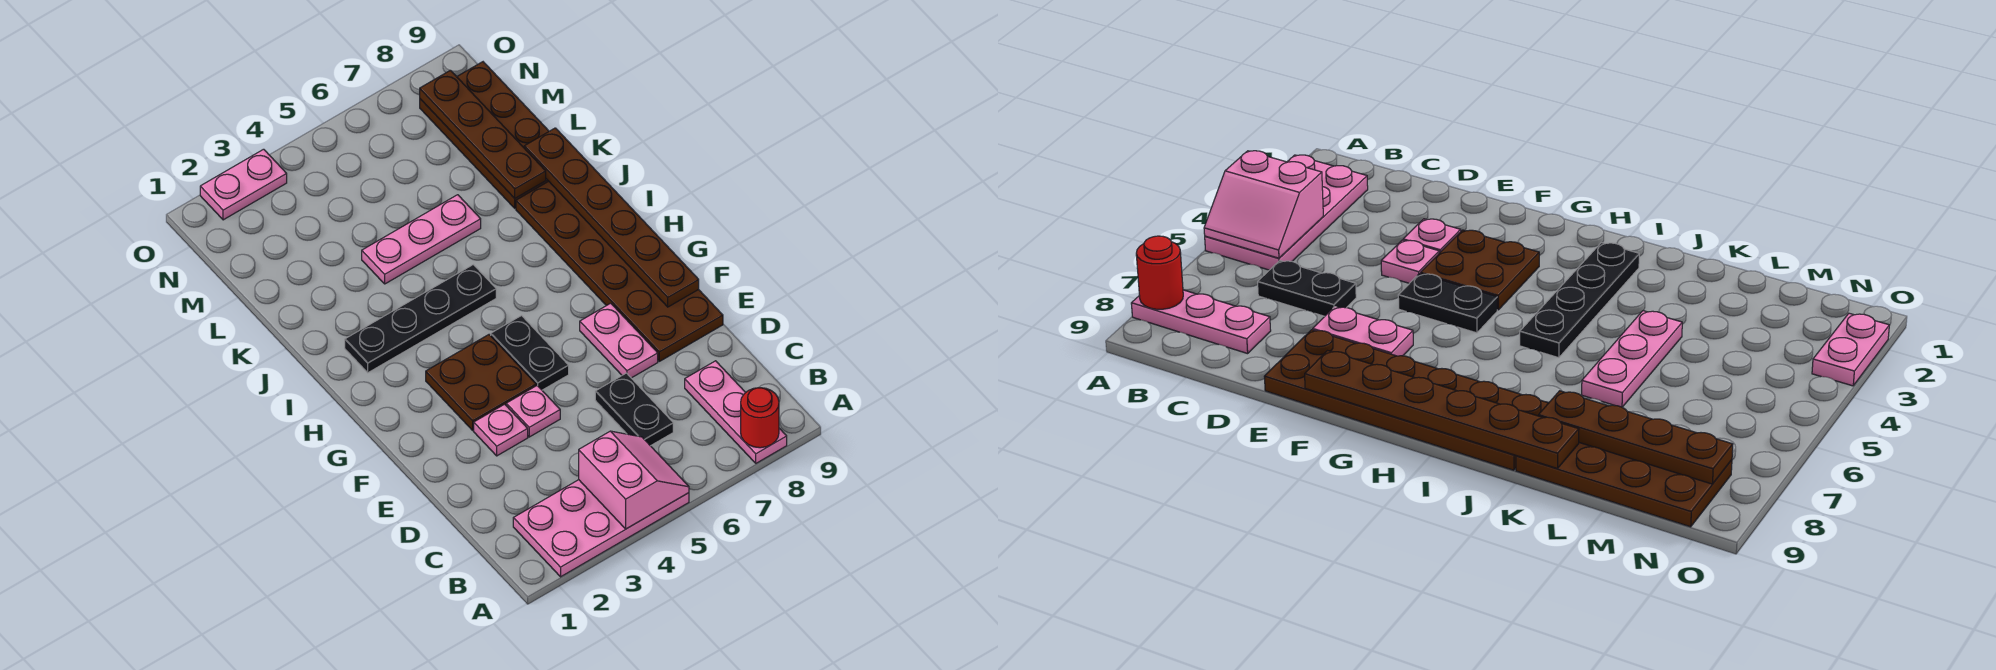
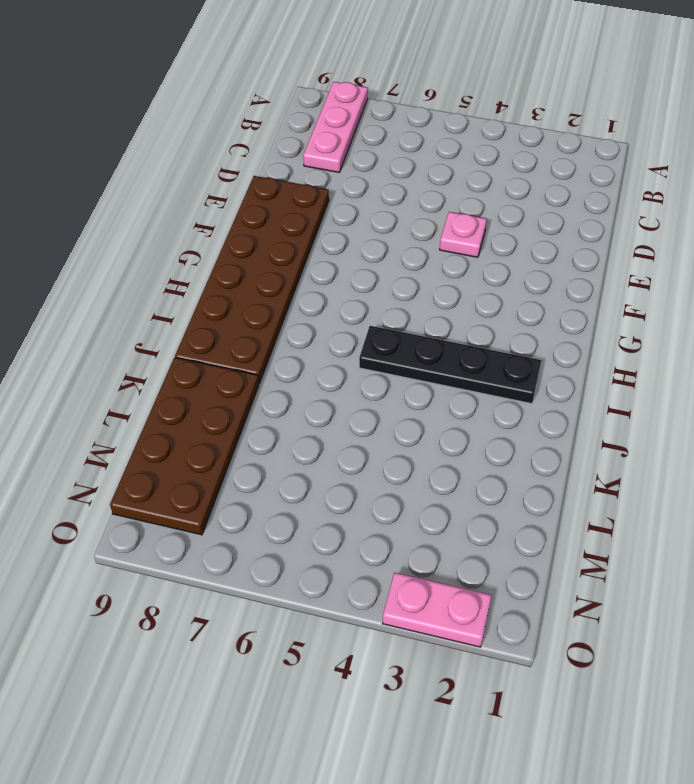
none -> pink 2x4 plate [513,480,689,577]
none -> black 1x2 plate [595,373,673,446]
none -> pink 1x1 plate [474,404,528,456]

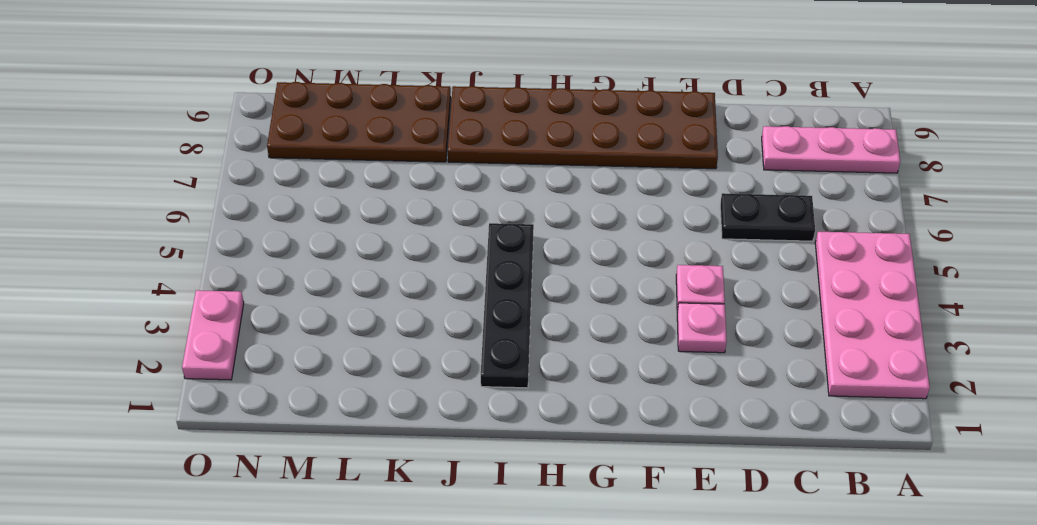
none -> pink 1x2 plate [580,303,658,378]
none -> brown 2x2 plate [426,335,536,430]
none -> black 1x2 plate [491,316,569,390]

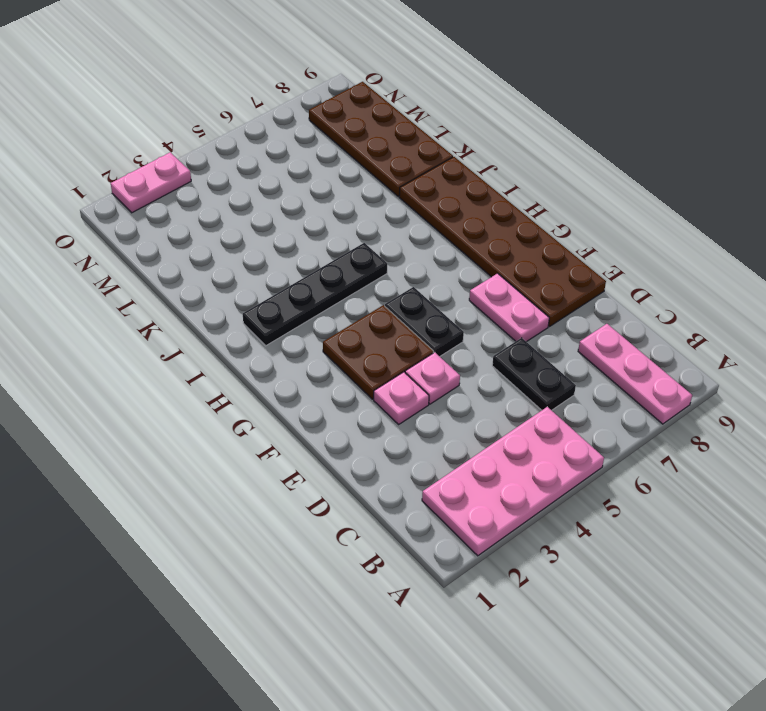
none -> pink 1x3 plate [362,195,481,284]
none -> pink 2x2 slope [579,431,689,529]
none -> red 1x1 round brick [741,388,779,448]

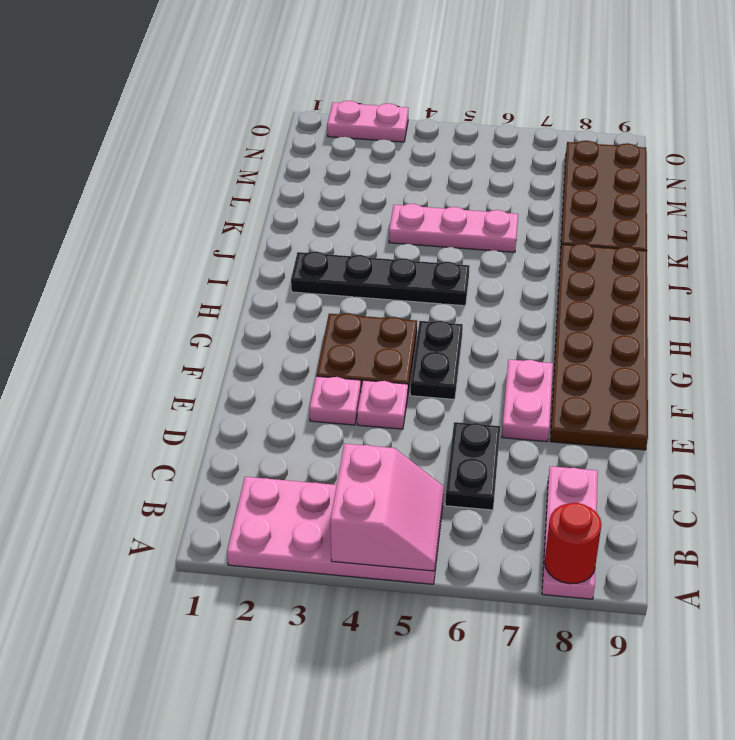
none -> brown 1x6 plate [524,128,699,307]
none -> brown 1x4 plate [420,70,546,198]

